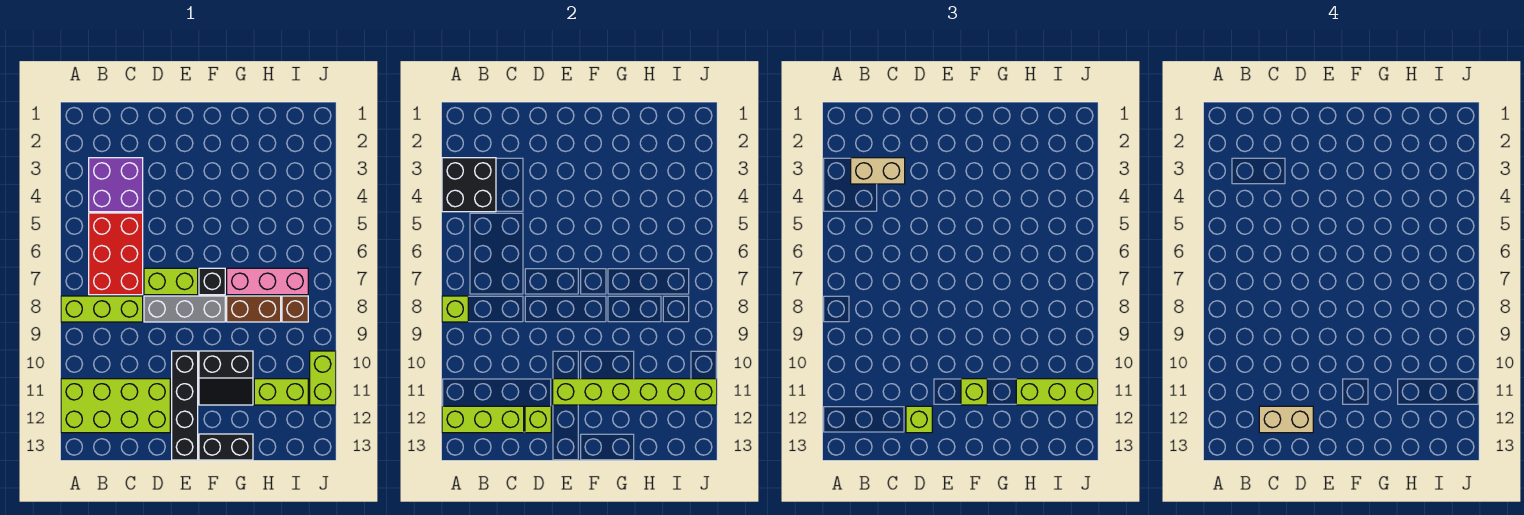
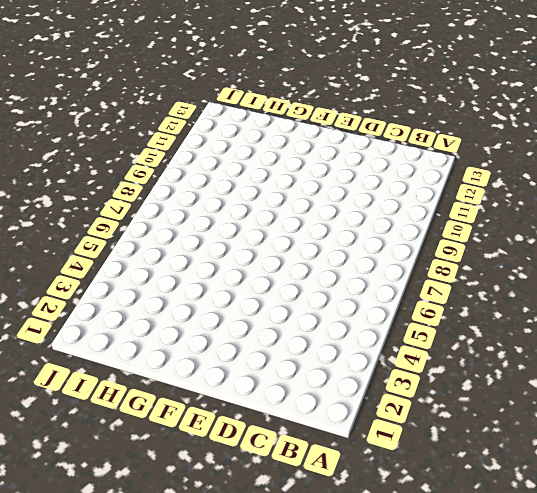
none -> lime 1x3 brick [61,296,143,322]
none -> lime 2x4 brick [61,379,170,433]
none -> purple 2x2 brick [89,158,143,212]

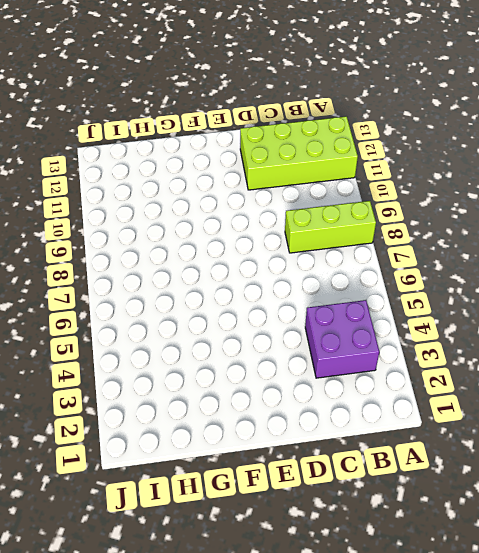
none -> red 2x3 brick [89,213,143,295]
none -> lime 1x2 brick [144,268,198,295]
none -> grey 1x3 brick [144,296,225,322]

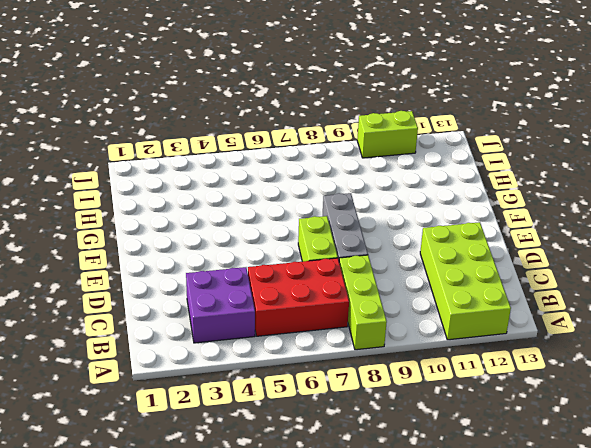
none -> black 1x4 brick [172,351,198,460]
none -> black 1x1 brick [199,268,225,295]
none -> black 2x2 slope [199,351,253,405]

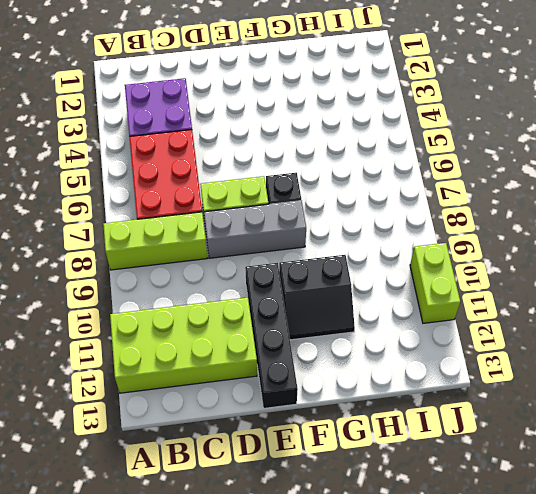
none -> black 1x2 brick [199,434,253,460]
none -> pink 1x3 brick [227,268,308,295]
none -> brown 1x2 brick [227,296,281,322]

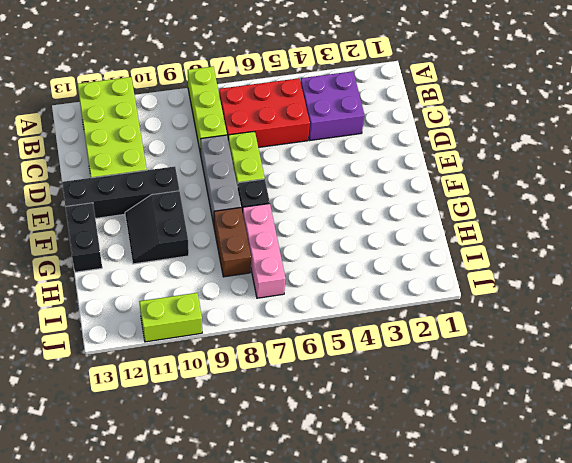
none -> lime 1x2 brick [254,379,308,405]
none -> brown 1x1 brick [282,296,308,322]
none -> black 2x2 brick [442,158,496,212]

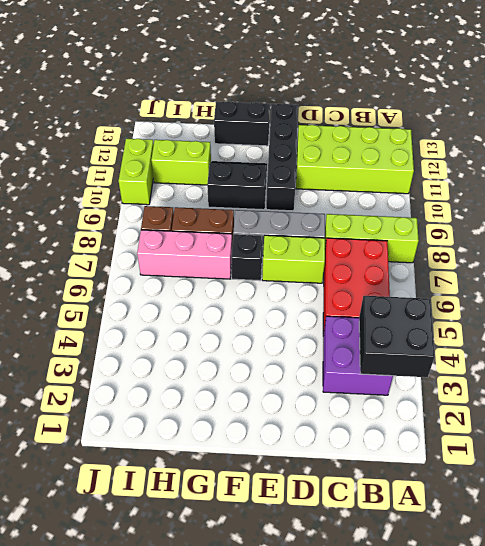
none -> lime 1x1 brick [442,296,468,322]
none -> lime 1x3 brick [442,406,524,433]
none -> lime 1x1 brick [525,406,551,433]

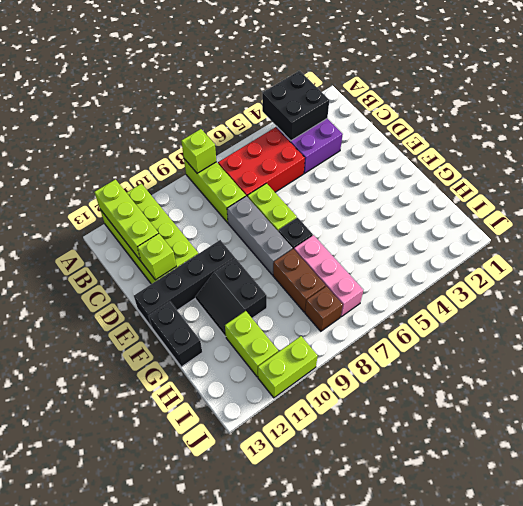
none -> lime 1x6 brick [553,379,717,405]
none -> tan 1x2 brick [851,158,905,184]
none -> lime 1x1 brick [906,406,932,433]

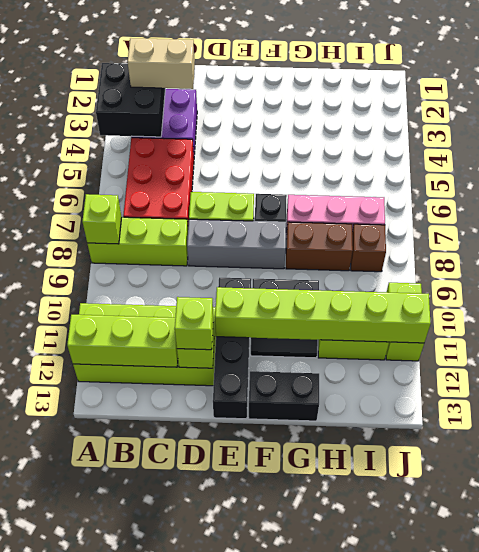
none -> lime 1x1 brick [961,379,987,405]
none -> lime 1x3 brick [1016,379,1098,405]
none -> tan 1x2 brick [1259,406,1313,433]

